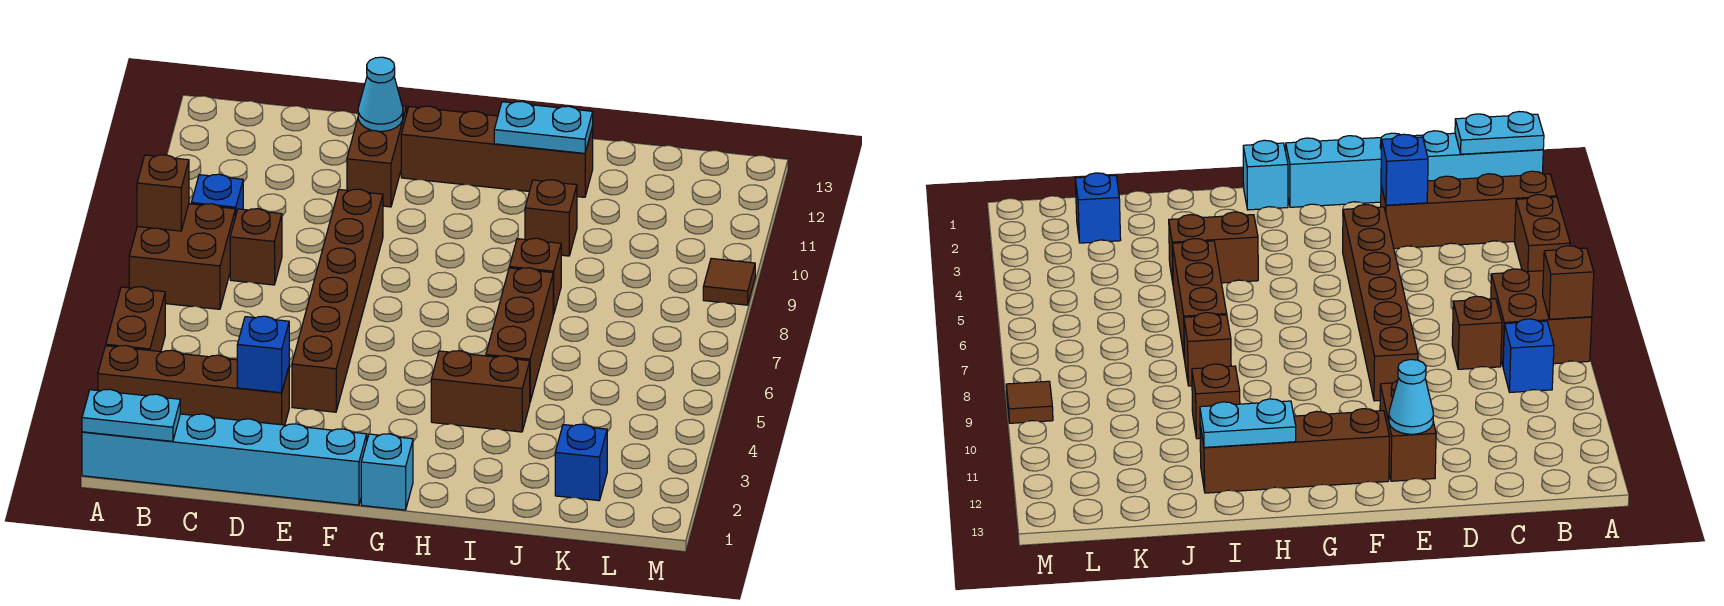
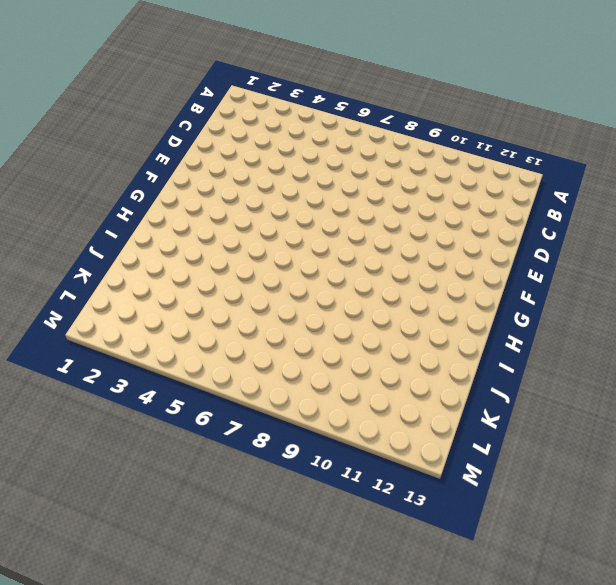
none -> cyan 1x6 brick [82,414,367,505]
none -> brown 1x4 brick [98,345,289,425]
none -> brown 1x2 brick [106,287,165,352]

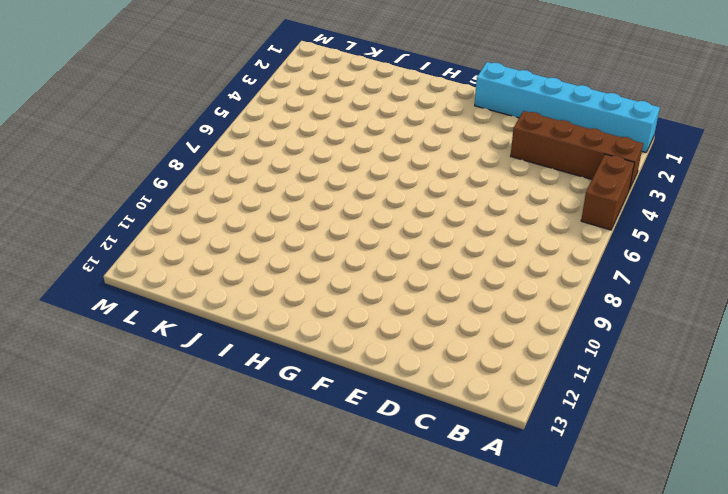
none -> brown 2x2 brick [129,204,235,309]
none -> blue 1x1 brick [192,174,243,217]
none -> brown 1x1 brick [230,209,282,285]

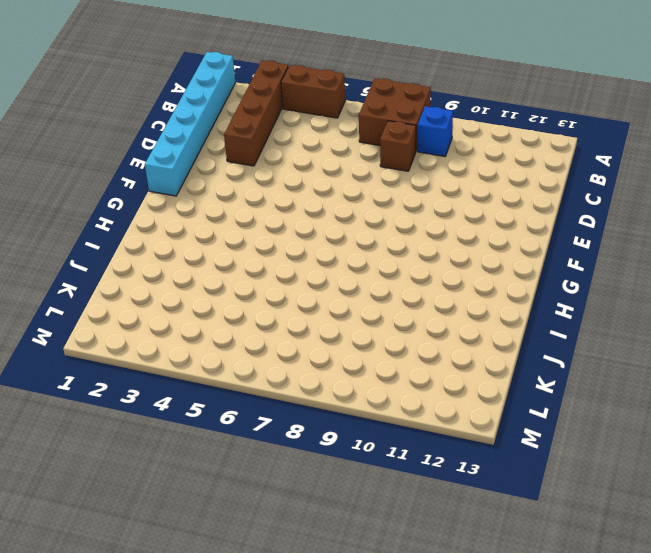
none -> brown 1x6 brick [292,189,383,412]
none -> brown 1x2 brick [347,106,407,207]
none -> brown 1x4 brick [401,106,593,197]

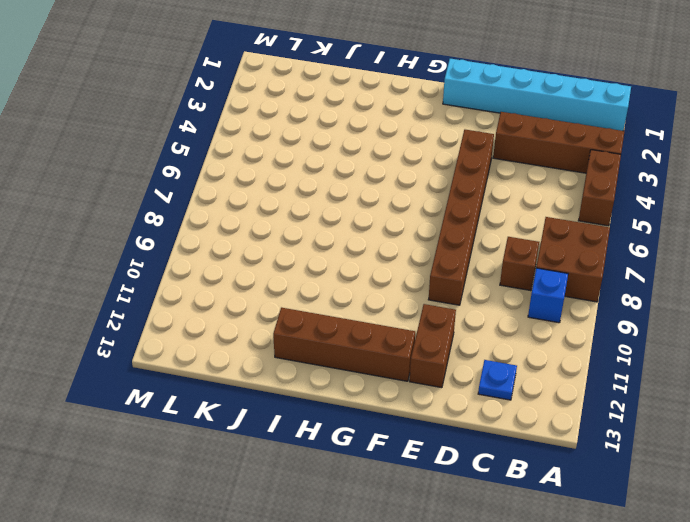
blue 1x1 plate [478,360,517,400] -> none
none -> cyan 1x1 brick [361,434,413,510]
none -> brown 1x2 brick [431,351,530,432]
none -> brown 1x3 brick [486,268,553,401]

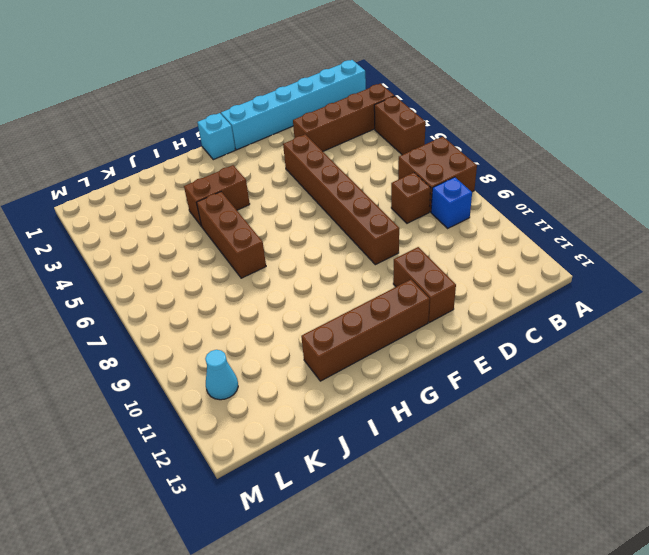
cyan 1x1 cone [205,350,238,400] -> cyan 1x1 cone moved to [358,57,403,131]
none -> brown 1x1 brick [509,238,561,314]
none -> brown 1x1 brick [525,180,577,256]
none -> blue 1x1 brick [555,424,607,501]

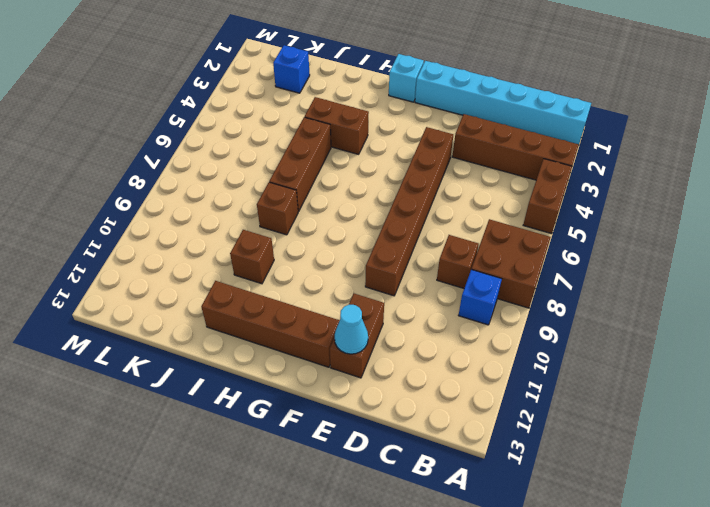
none -> brown 1x1 tile [703,258,755,305]
none -> cyan 1x2 plate [82,389,180,441]
none -> brown 1x1 brick [137,155,189,231]

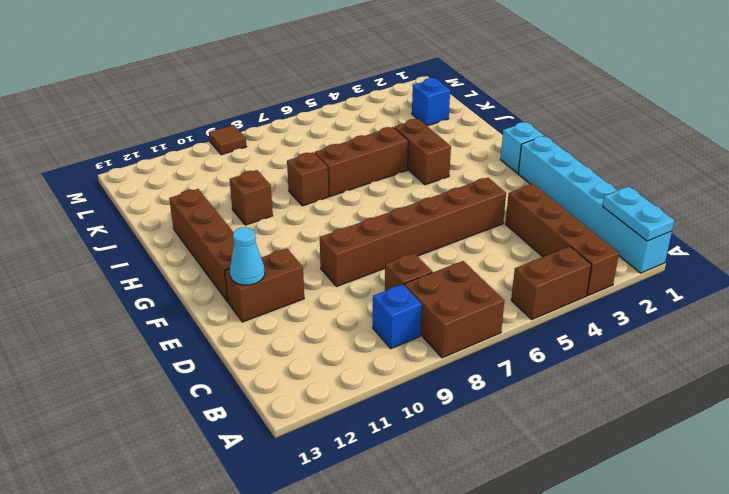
none -> brown 1x1 brick [137,155,189,231]
none -> blue 1x1 brick [237,316,289,393]
none -> cyan 1x2 plate [494,101,593,153]

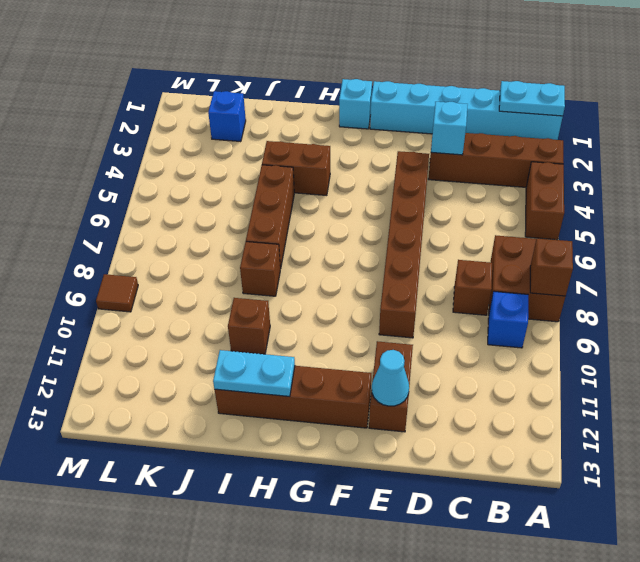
cyan 1x1 brick [431,102,468,155] -> blue 1x1 brick [237,316,289,393]

